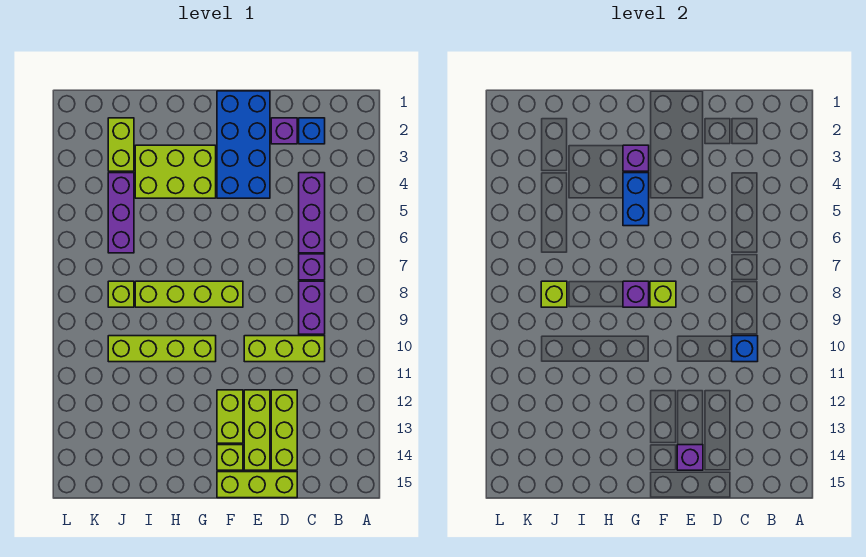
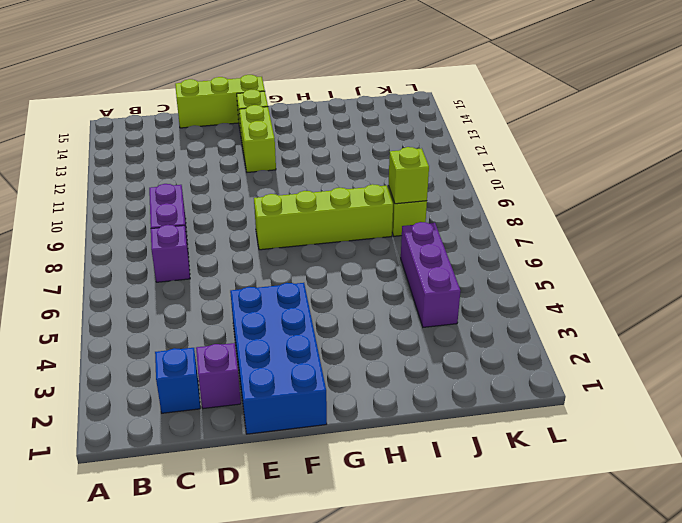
none -> purple 1x3 brick [299,173,325,253]
none -> lime 1x3 brick [244,336,325,362]
none -> lime 1x3 brick [271,390,297,470]

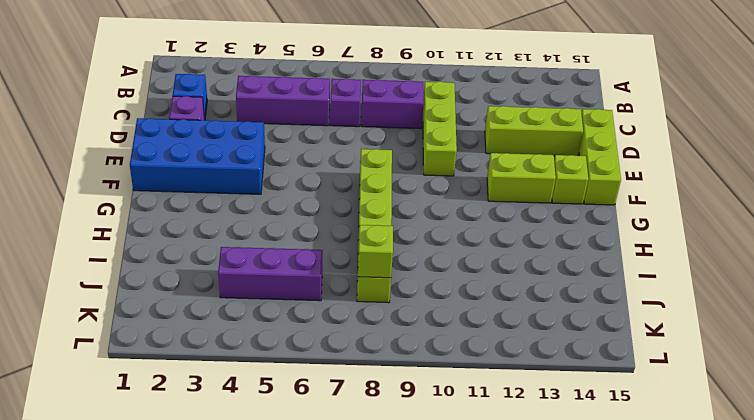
none -> lime 1x3 brick [244,390,270,470]
none -> lime 2x3 brick [135,145,216,198]
none -> lime 1x4 brick [108,336,216,362]

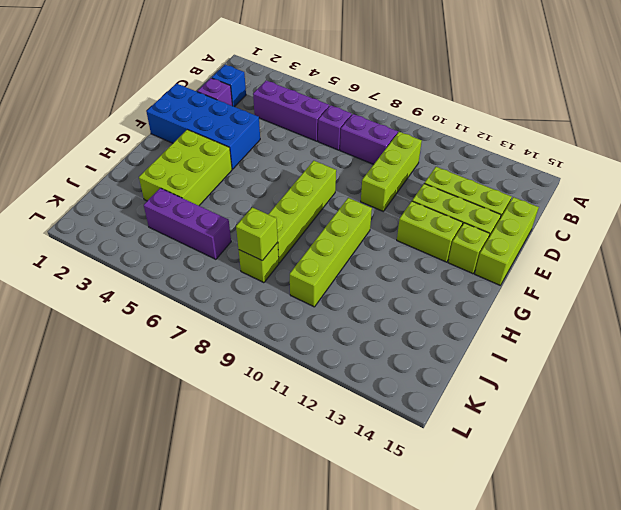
none -> lime 1x2 brick [108,118,134,171]
none -> blue 1x1 brick [732,336,758,362]
none -> purple 1x1 brick [677,445,703,470]

